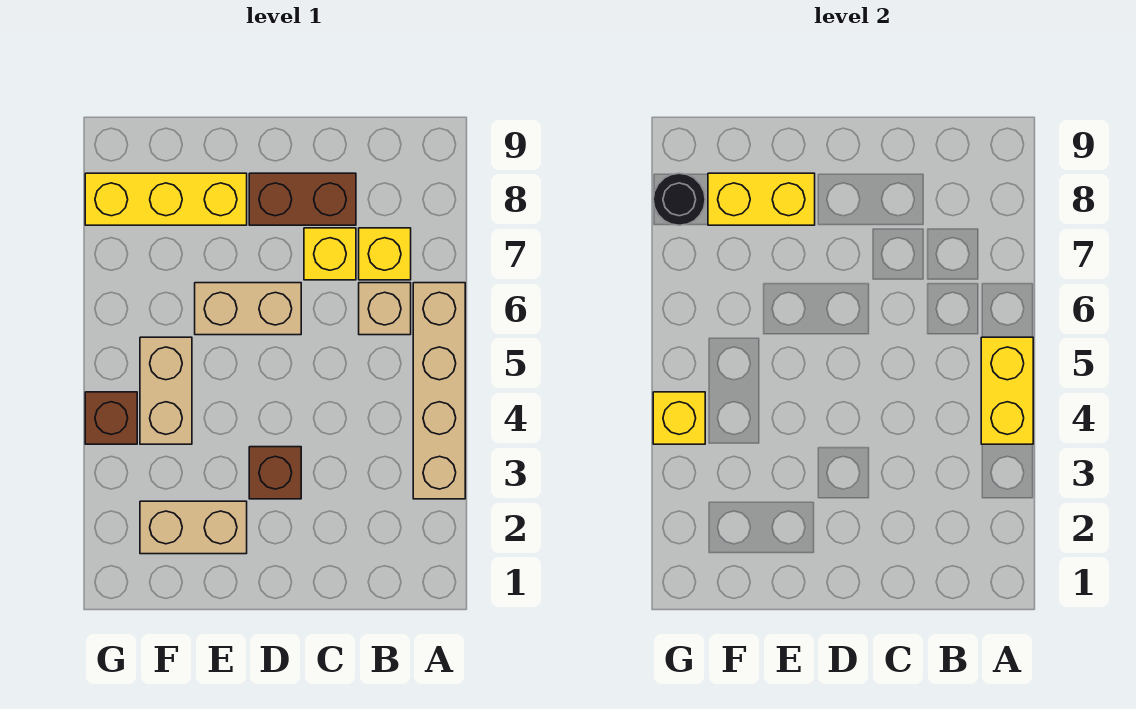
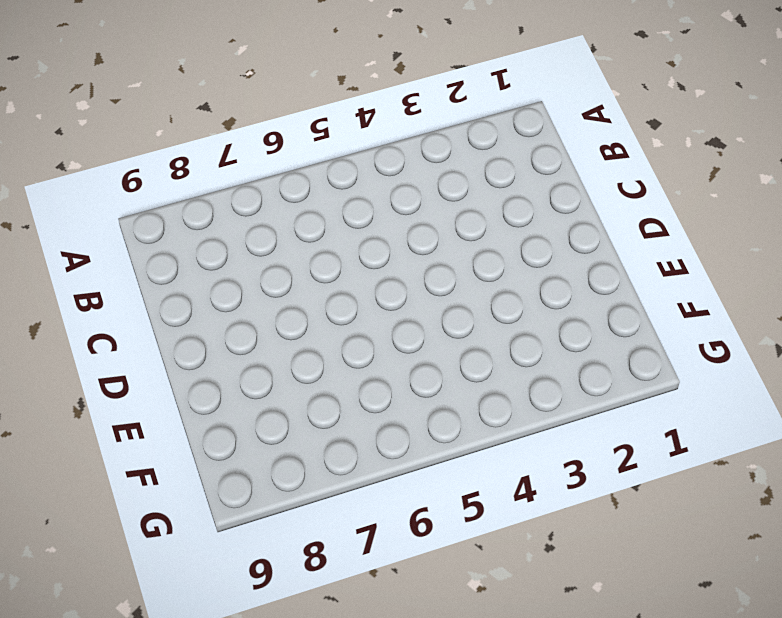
none -> tan 1x4 brick [413,283,465,499]
none -> tan 1x1 brick [359,283,411,335]
none -> yellow 1x1 brick [359,228,411,280]

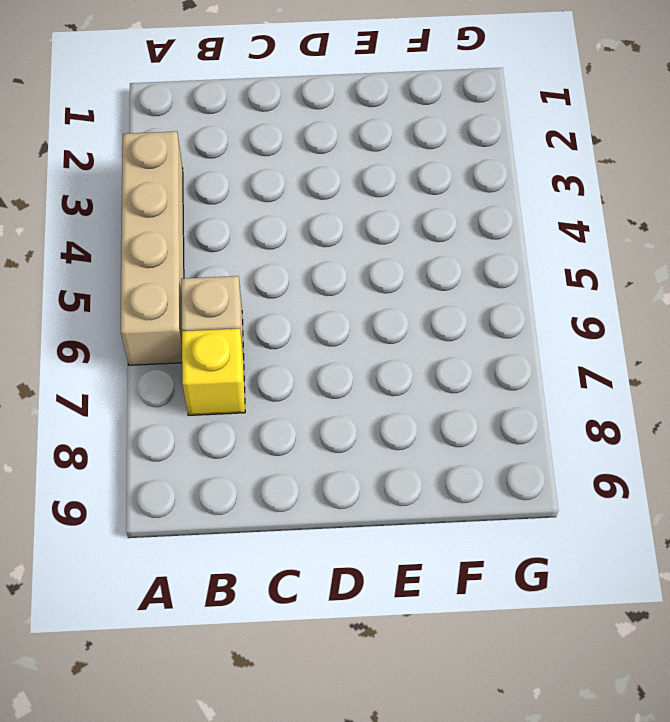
none -> yellow 1x1 brick [304,228,356,280]
none -> brown 1x2 brick [249,173,356,225]
none -> brown 1x1 brick [249,447,301,499]

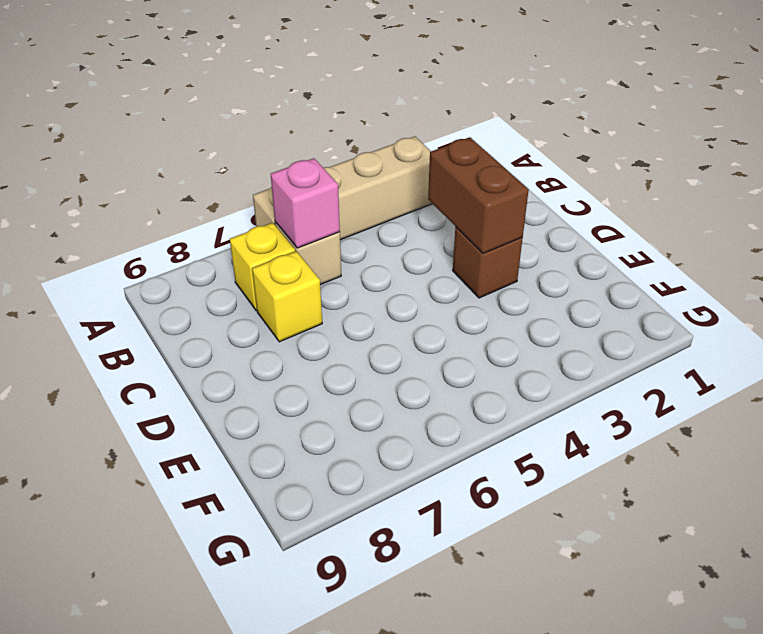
pink 1x1 brick [271,158,340,248] -> none
brown 1x2 brick [428,137,529,254] -> brown 1x2 brick moved to [249,173,356,225]
none -> tan 1x2 brick [195,283,301,335]
none -> tan 1x2 brick [140,501,247,554]
none -> yellow 1x3 brick [85,173,247,225]

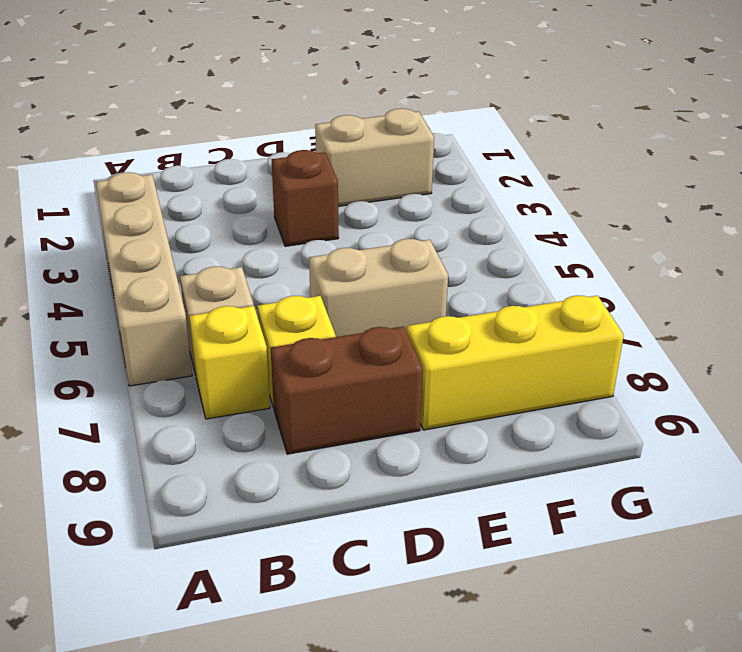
none -> tan 1x2 brick [140,337,192,444]
none -> brown 1x1 brick [85,392,137,444]
none -> yellow 1x2 brick [981,337,1033,444]

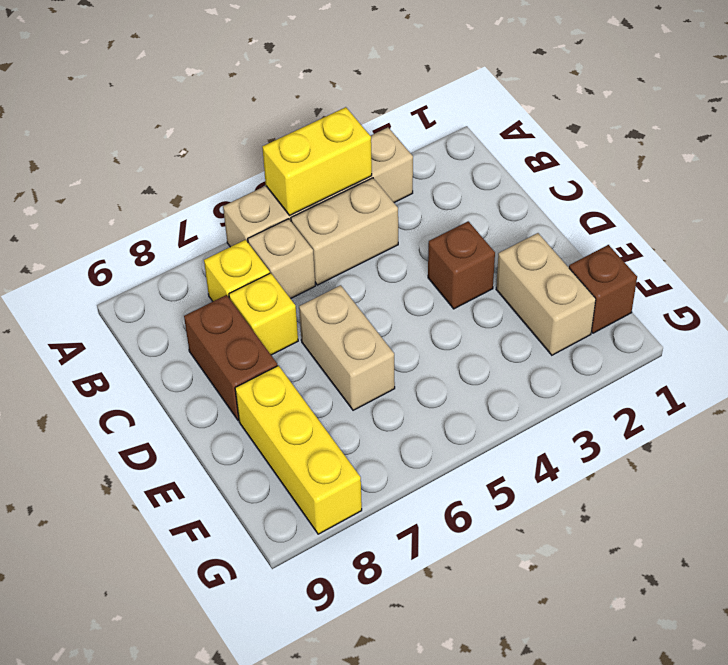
tan 1x2 brick [291,178,398,285] -> tan 1x2 brick moved to [140,337,192,444]
brown 1x1 brick [569,245,637,333] -> brown 1x1 brick moved to [85,392,137,444]
none -> yellow 1x2 brick [708,173,815,225]
none -> yellow 1x1 brick [653,392,705,444]
none -> black 1x1 round brick [653,173,705,225]

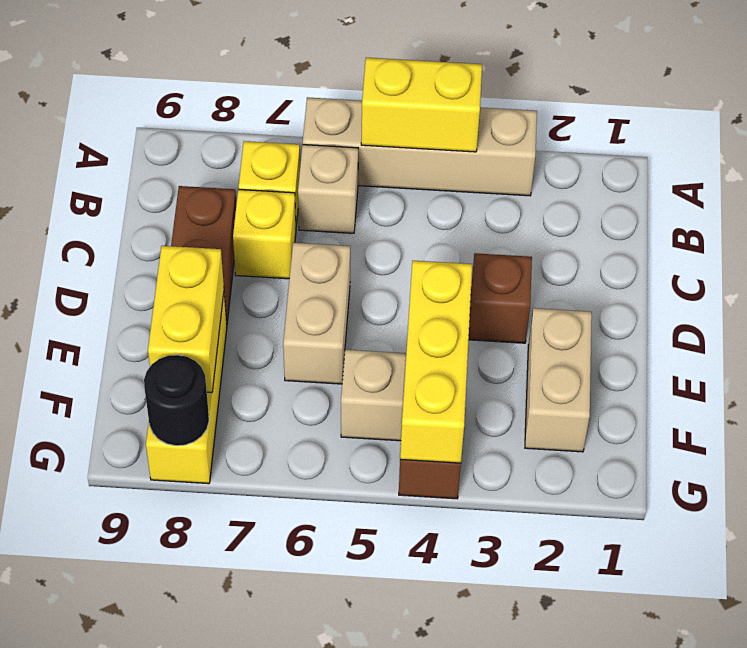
yellow 1x3 brick [400,261,472,463] -> yellow 1x1 brick [653,392,705,444]

